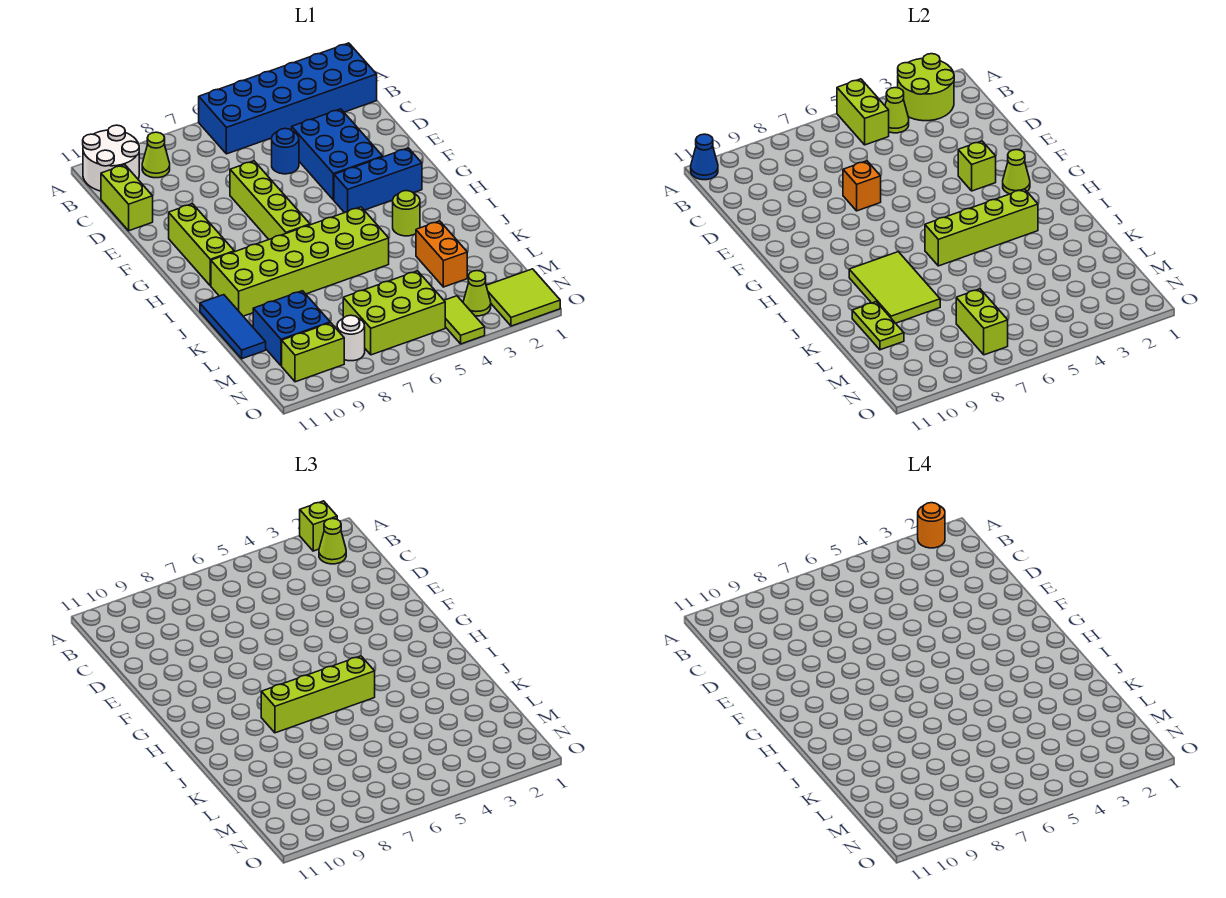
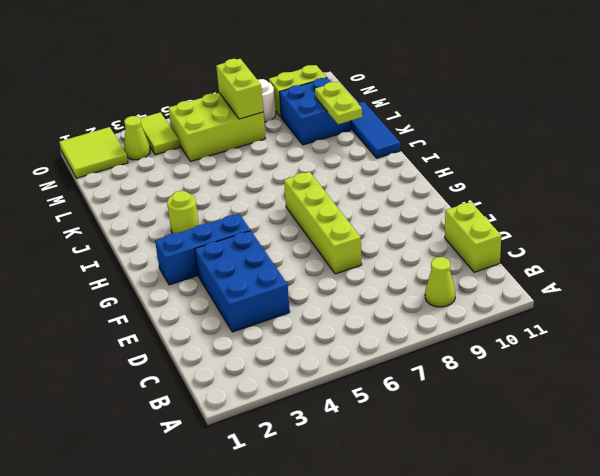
none -> blue 2x6 brick [199,43,377,154]
none -> white 2x2 round brick [83,125,139,191]
none -> blue 1x1 round brick [272,128,299,174]
none -> lime 1x3 brick [169,204,234,286]

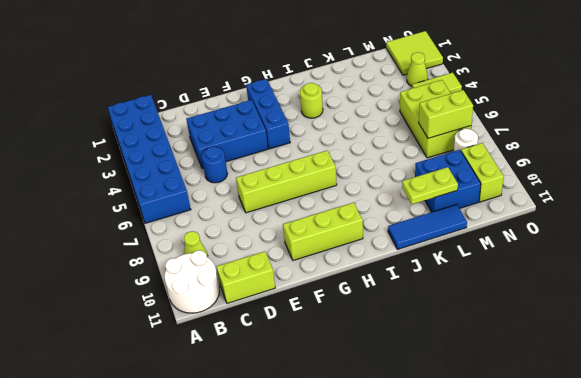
none -> lime 2x6 brick [211,207,389,316]
none -> orange 1x2 brick [416,221,467,287]
none -> lime 2x2 round brick [898,54,954,121]
none -> lime 1x2 brick [837,79,889,145]

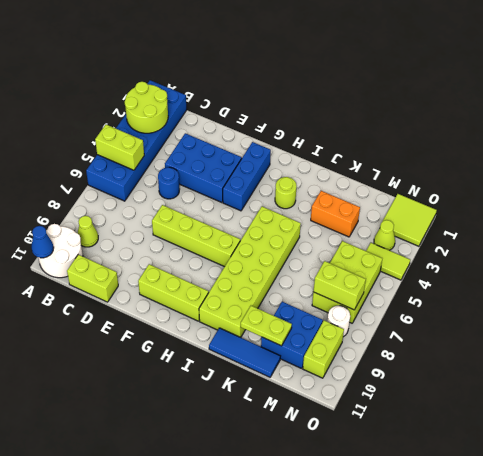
none -> lime 1x1 cone [885,88,909,133]
none -> orange 1x1 brick [843,161,881,211]
none -> lime 1x1 brick [958,141,996,191]
none -> lime 1x1 cone [1003,150,1030,194]

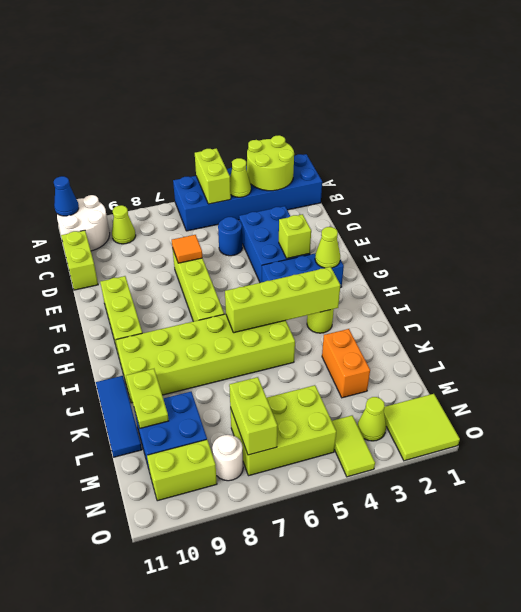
orange 1x1 tile [172,235,202,263] -> orange 1x1 brick [843,161,881,211]
none -> lime 2x3 tile [849,252,940,323]
none -> lime 1x1 brick [300,501,337,551]
none -> lime 1x1 cone [319,519,346,564]
none -> lime 1x4 brick [261,656,375,733]

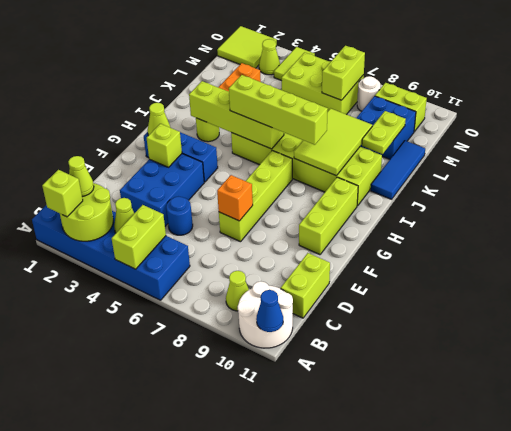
none -> orange 1x1 round brick [918,503,945,548]

